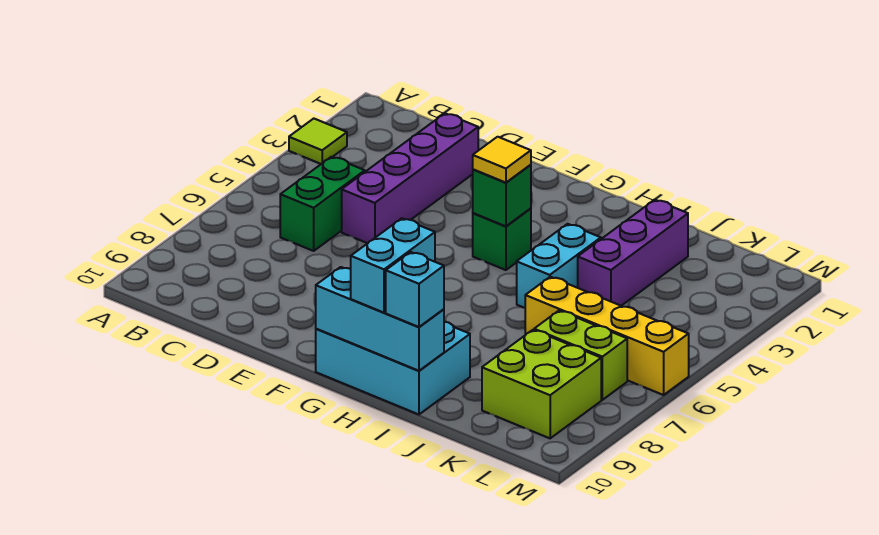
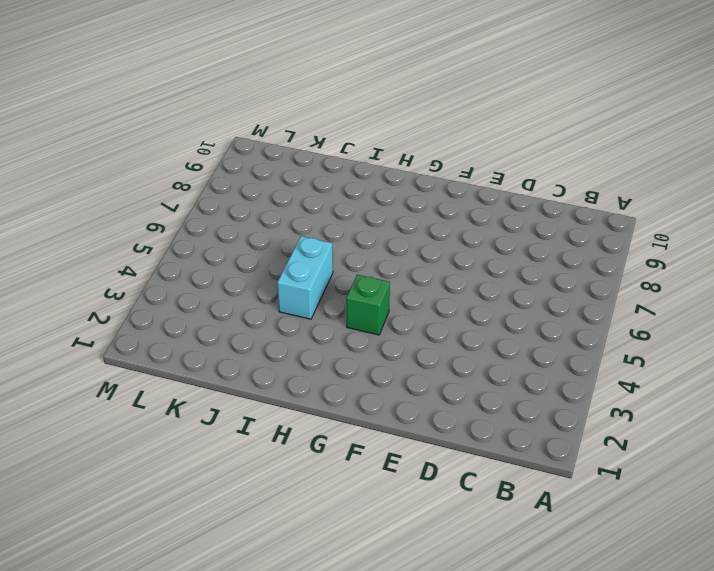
none -> lime 1x1 tile [289,119,347,164]
none -> green 1x2 brick [280,157,365,251]
none -> purple 1x4 brick [342,113,478,243]

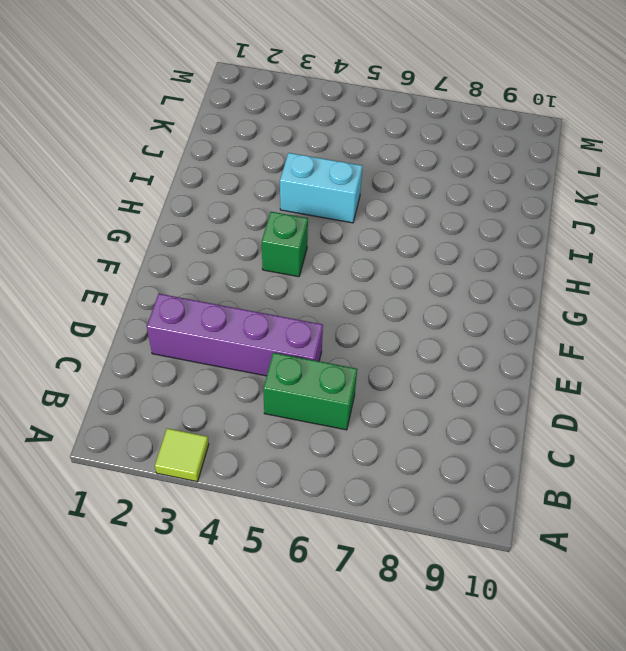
none -> cyan 2x3 brick [316,322,470,414]
none -> purple 1x3 brick [578,200,688,306]
none -> yellow 1x4 brick [525,277,689,395]

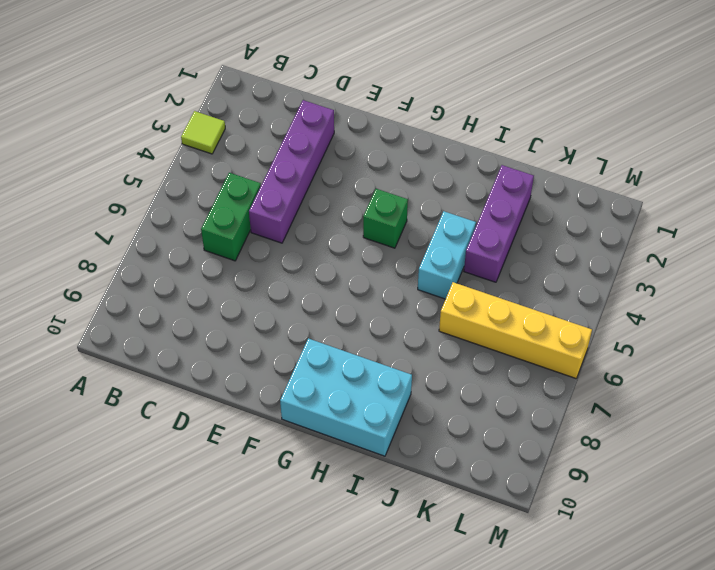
none -> lime 1x2 brick [534,310,627,400]
none -> lime 2x2 brick [482,330,601,438]
none -> green 1x1 brick [473,165,531,226]

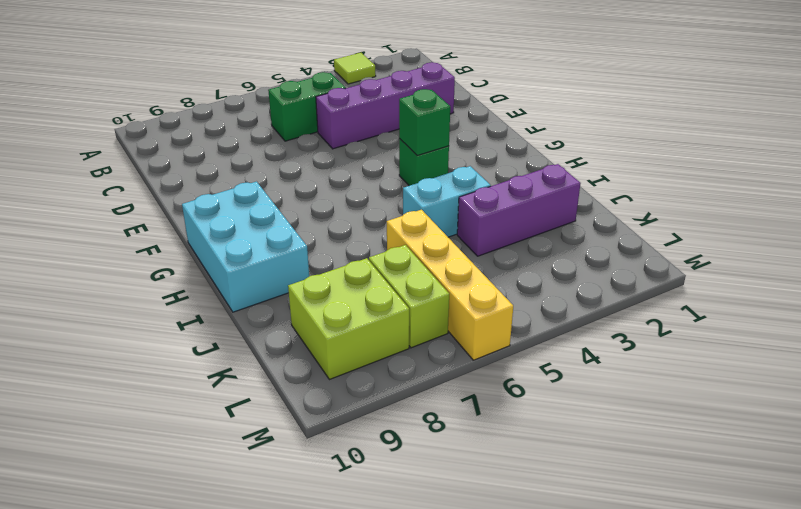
none -> cyan 1x3 brick [316,267,444,371]
none -> yellow 1x1 tile [473,137,531,183]
none -> cyan 1x2 brick [351,218,435,313]

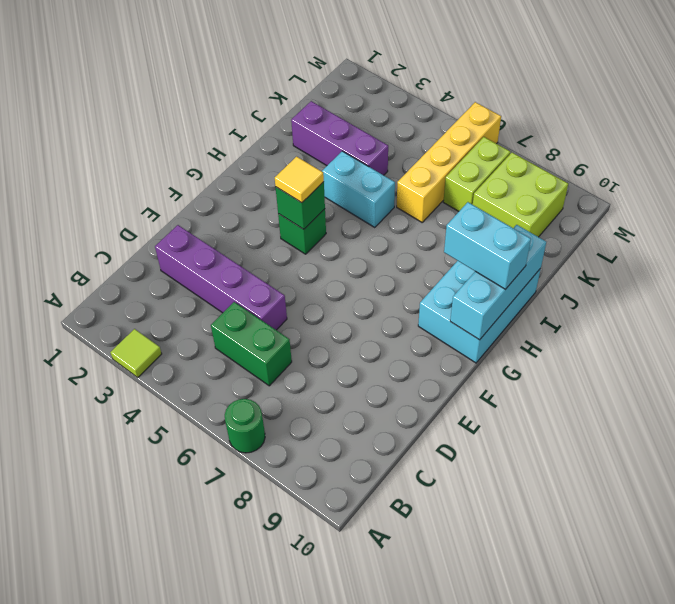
green 1x1 round brick [225,399,265,453] -> none
none -> cyan 1x1 brick [386,252,444,327]

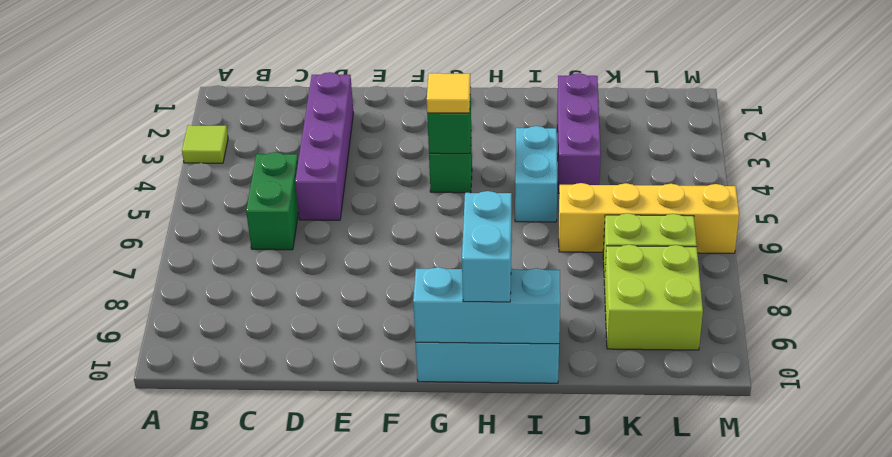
none -> cyan 1x1 brick [386,252,444,327]

